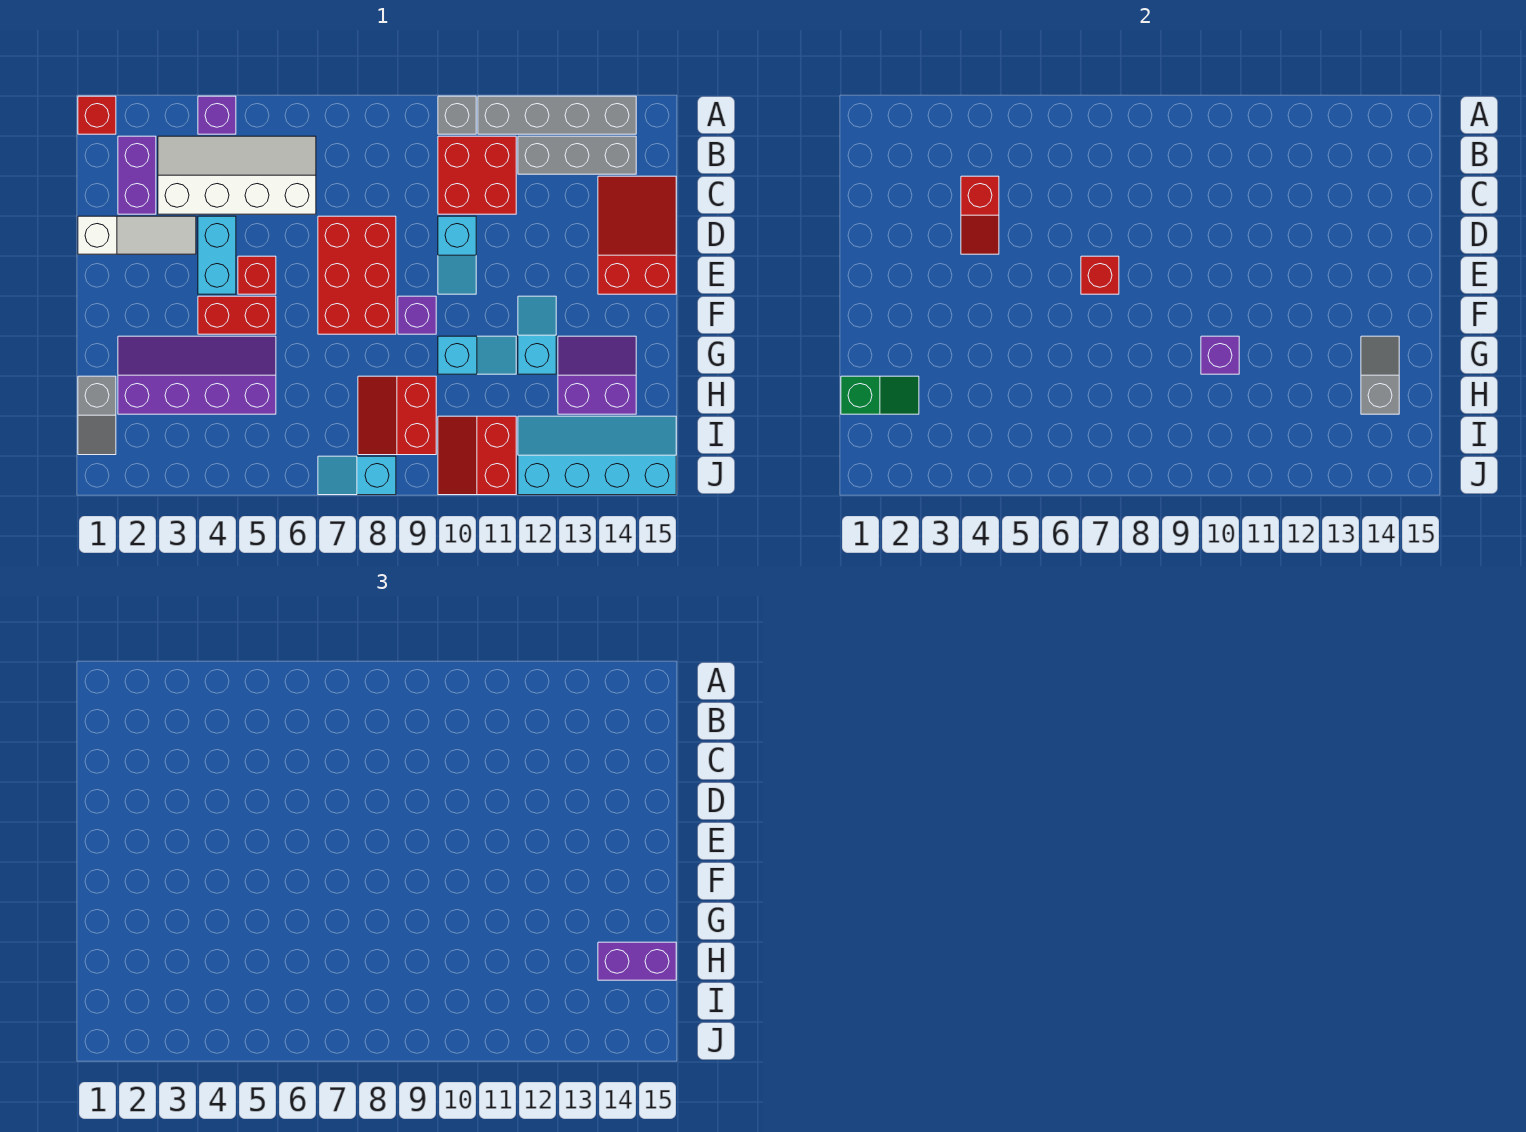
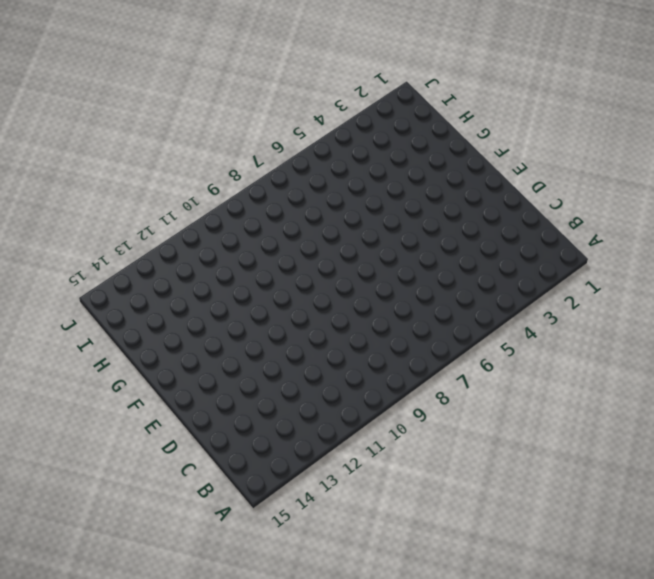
none -> red 1x1 brick [78,96,116,134]
none -> purple 1x1 brick [198,96,236,134]
none -> grey 1x1 brick [438,96,476,134]
none -> grey 1x4 brick [478,96,636,134]

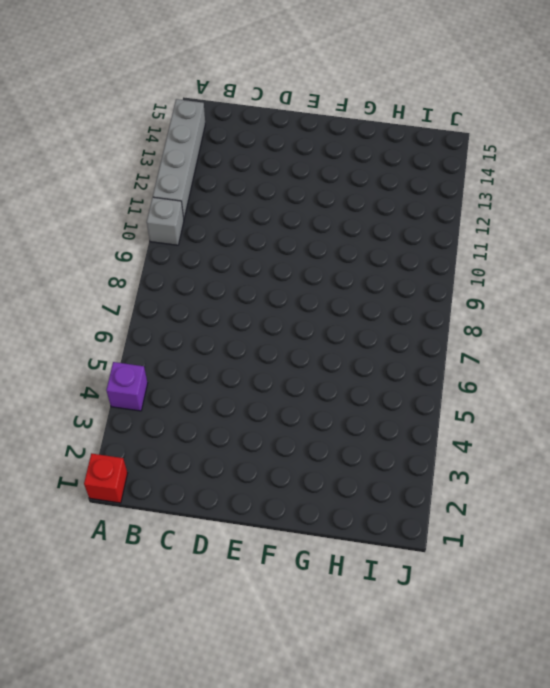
none -> purple 1x2 brick [118,136,156,214]
none -> white 2x4 slope [158,136,316,214]
none -> red 2x2 brick [438,136,516,214]
none -> grey 1x3 brick [518,136,636,174]

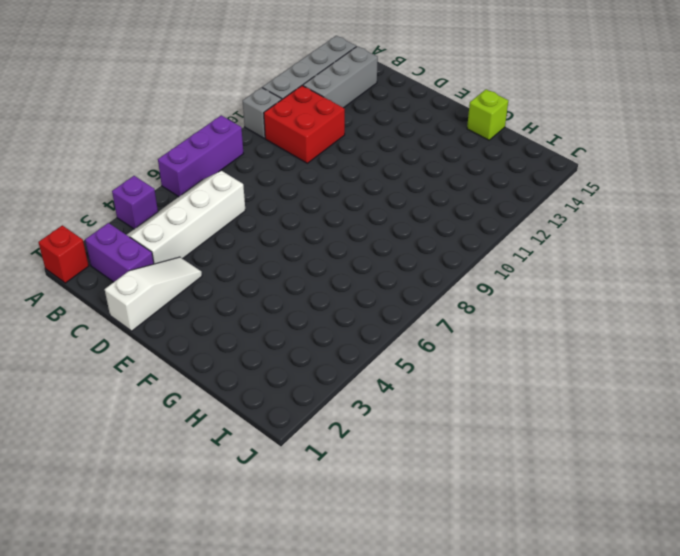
purple 1x3 brick [158,115,243,197] -> none
lime 1x1 brick [467,89,508,140] -> none
none -> red 2x3 slope [598,176,676,294]
none -> cyan 1x2 brick [198,216,236,294]
none -> red 2x3 brick [318,216,396,334]
none -> cyan 1x2 slope [438,216,476,294]

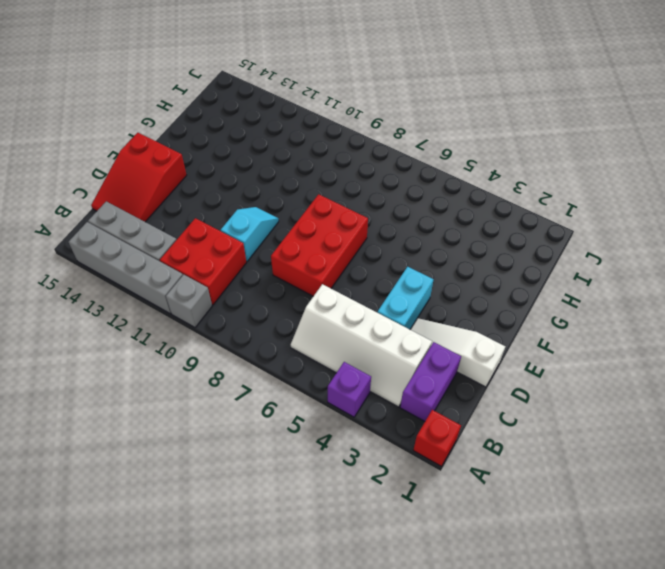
none -> red 1x1 brick [238,256,276,294]
none -> red 1x2 brick [198,296,276,334]
none -> purple 1x1 brick [398,296,436,334]
none -> cyan 1x2 slope [518,296,556,374]

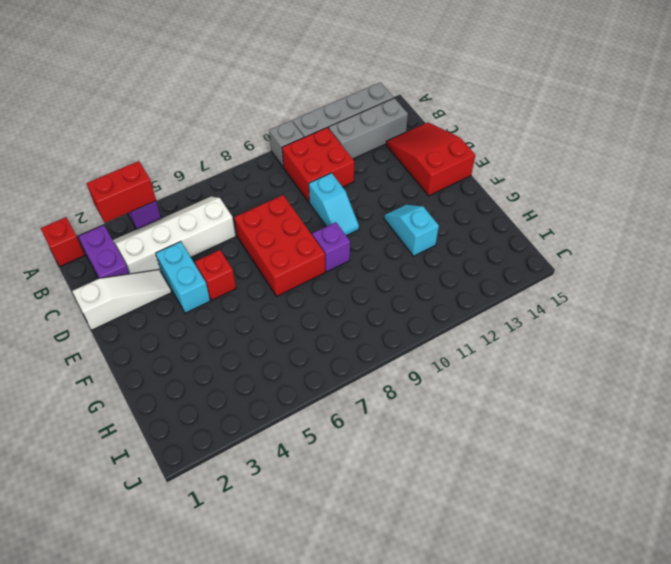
red 1x2 brick [86,161,156,223] -> red 1x2 brick moved to [198,296,276,334]
none -> purple 2x4 slope [118,336,276,414]
none -> cyan 1x2 slope [438,336,516,374]
none -> purple 2x2 slope [558,336,636,414]
none -> grey 1x2 slope [78,376,116,455]

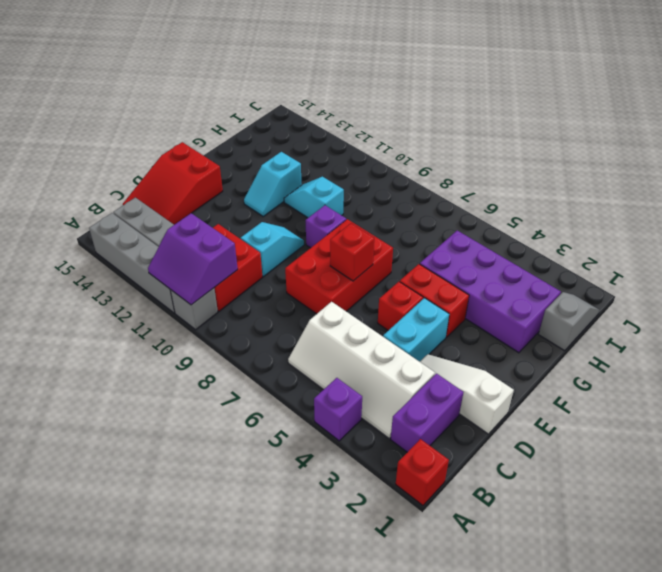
purple 2x2 slope [148,213,238,305] -> purple 2x2 slope moved to [558,336,636,414]
purple 2x4 brick [420,230,561,353] -> purple 2x4 slope [118,336,276,414]
none -> red 2x2 slope [358,376,436,455]
none -> red 2x2 slope [438,416,516,495]
none -> cyan 2x4 slope [518,416,676,495]
none -> cyan 1x2 slope [318,456,396,495]

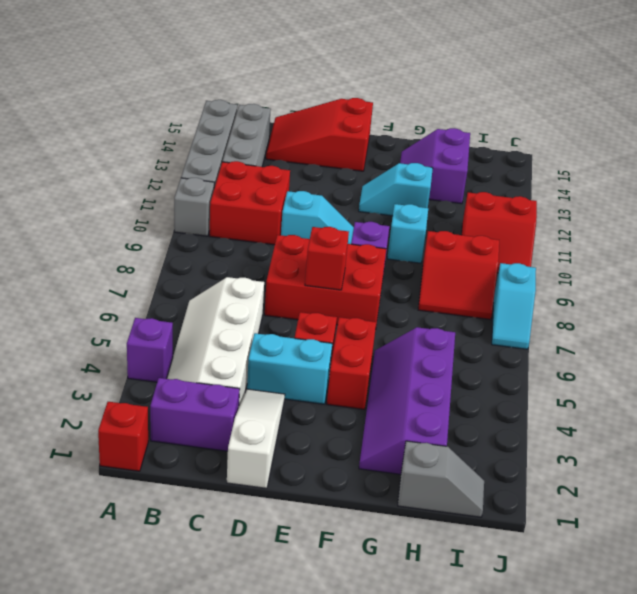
none -> cyan 2x4 slope [518,416,676,495]
none -> red 1x2 slope [961,176,999,254]
none -> purple 1x1 brick [1201,336,1239,374]
none -> grey 1x2 slope [1361,336,1399,414]

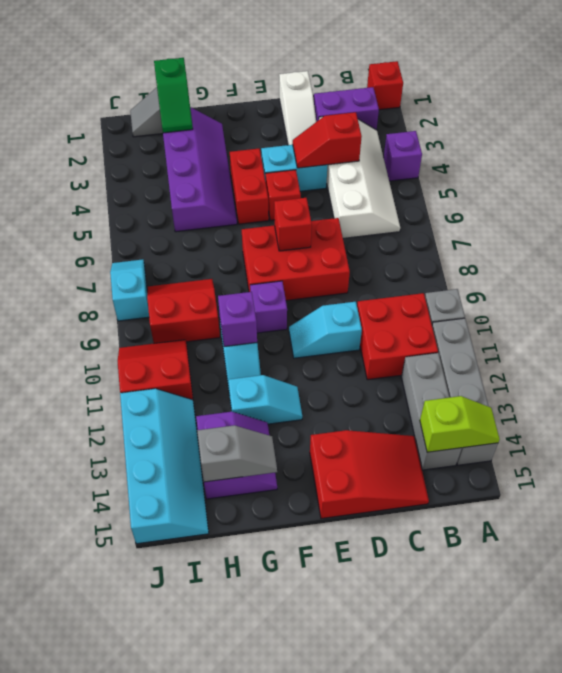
lime 1x2 slope [420,396,500,452] -> none
none -> purple 1x2 brick [598,942,676,980]

